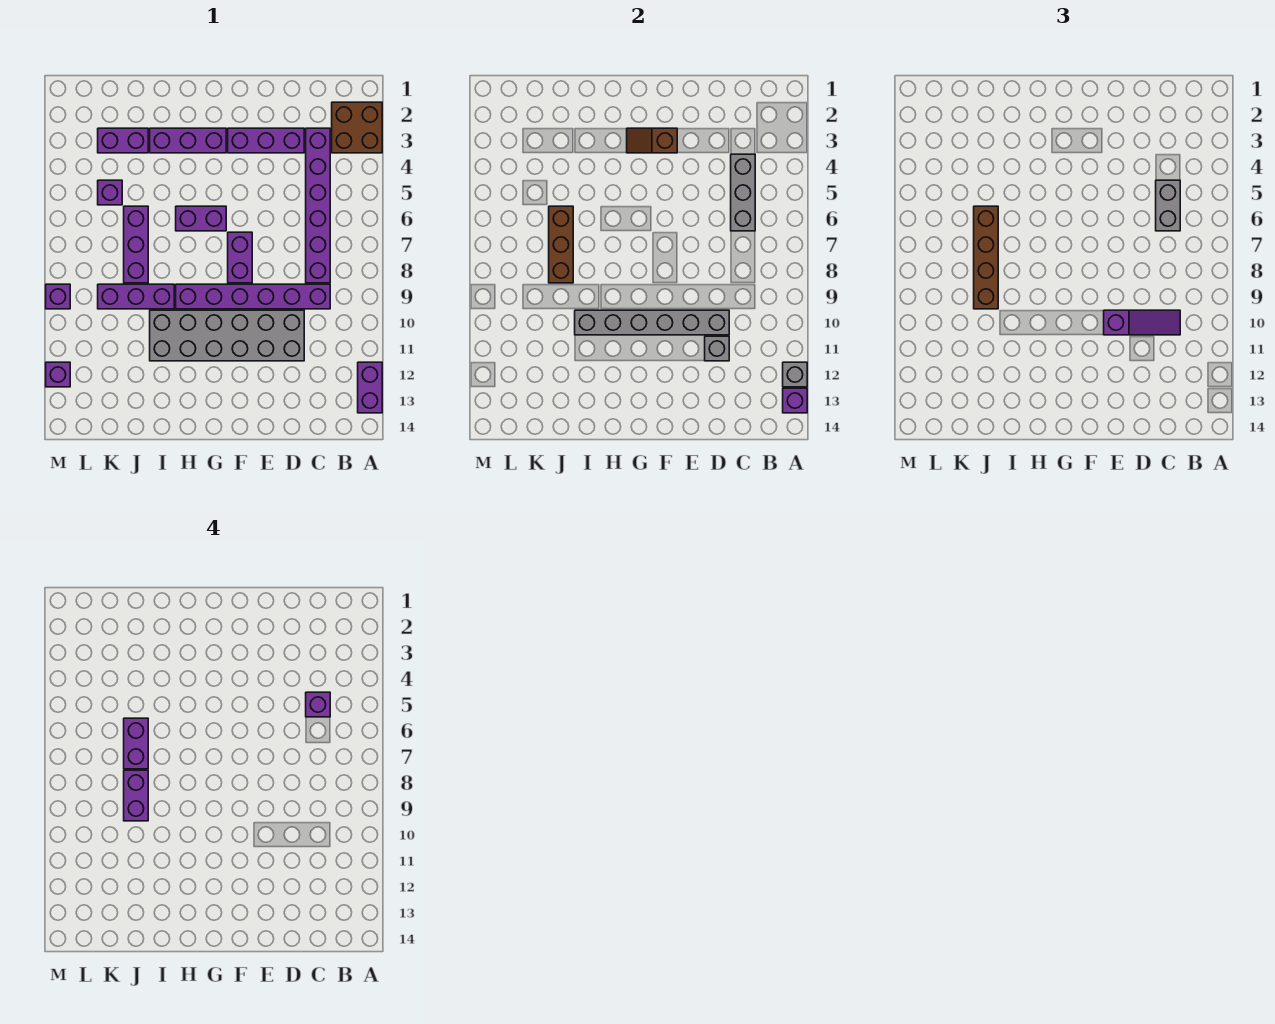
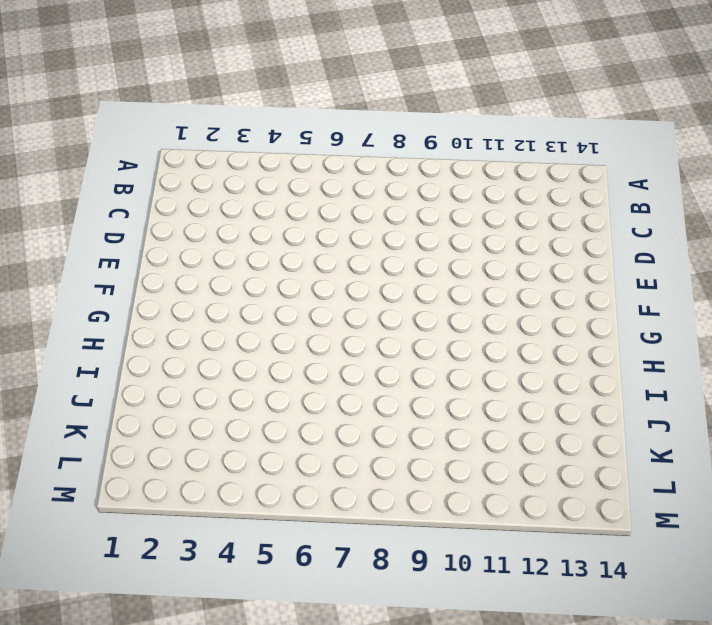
none -> brown 2x2 brick [332,102,382,153]
none -> purple 1x2 brick [358,362,382,413]
none -> purple 1x6 brick [306,128,330,283]

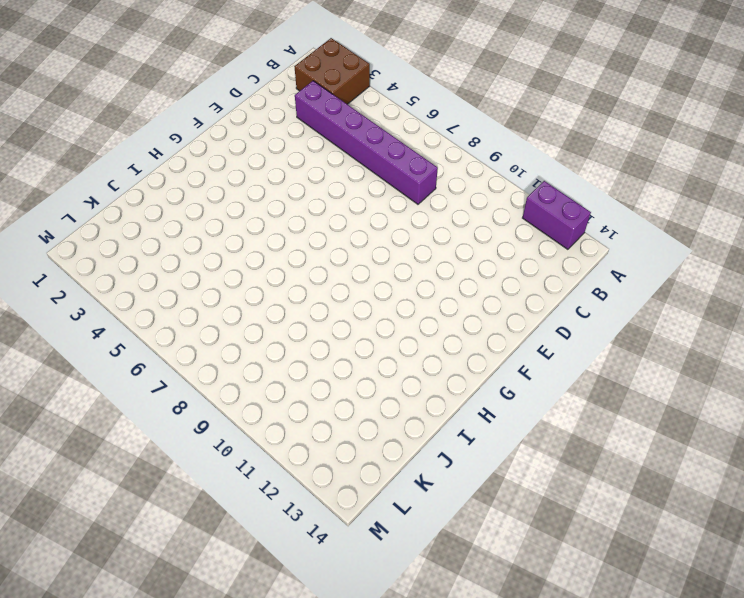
none -> purple 1x6 brick [176,284,330,309]
none -> purple 1x3 brick [228,128,304,153]
none -> grey 2x6 brick [150,310,304,361]

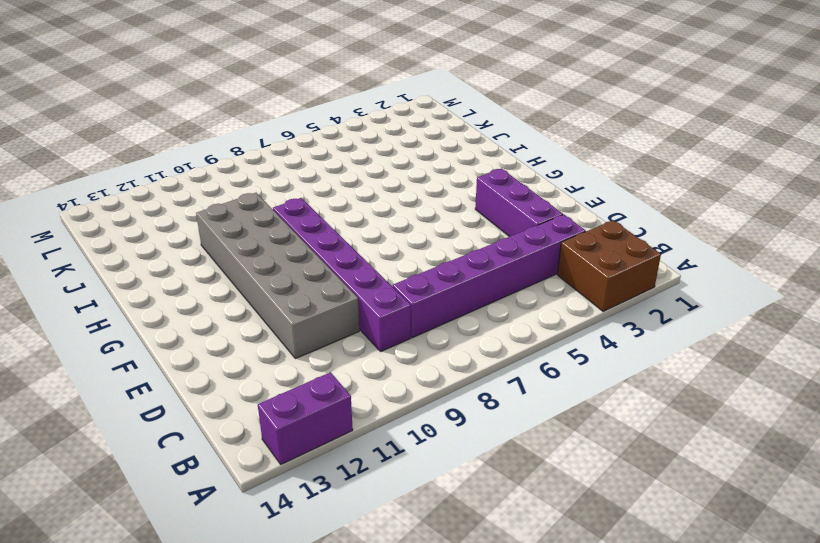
none -> purple 1x2 brick [228,232,252,283]
none -> purple 1x3 brick [150,128,226,153]
none -> purple 1x2 brick [176,206,226,231]

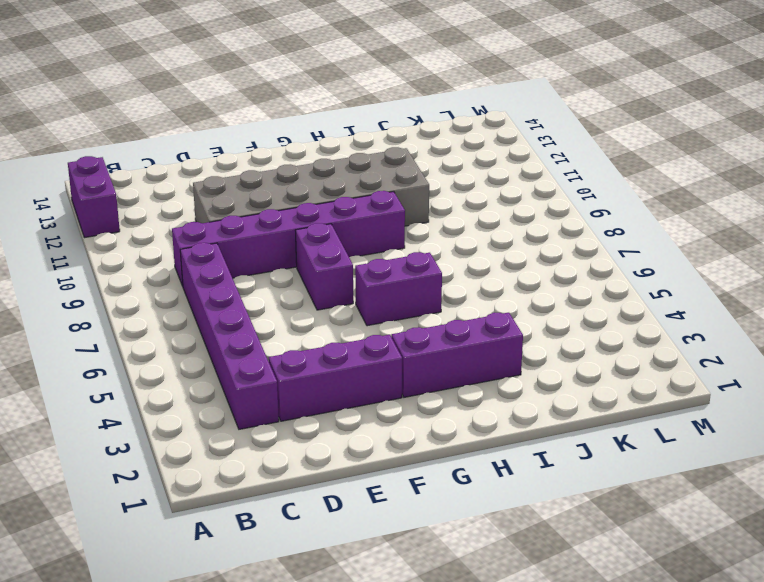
none -> brown 2x2 brick [332,102,382,153]
none -> purple 1x3 brick [98,284,174,309]
none -> purple 1x2 brick [98,128,148,153]

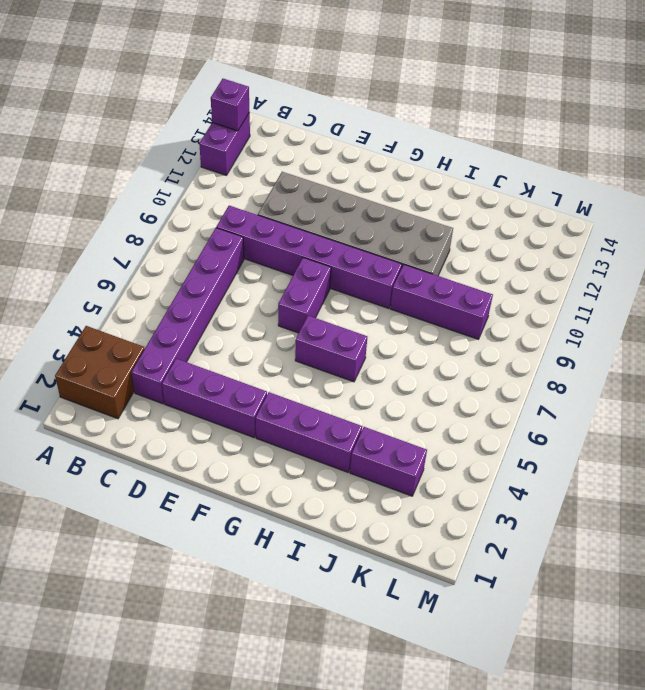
none -> purple 1x3 brick [124,206,148,283]
none -> purple 1x1 brick [98,180,122,205]
none -> purple 1x1 brick [46,284,70,309]

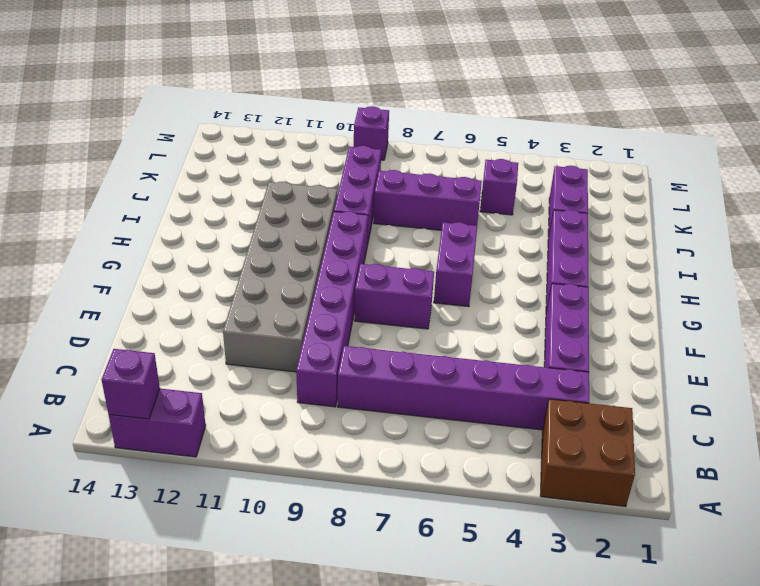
none -> purple 1x1 brick [46,362,70,387]
none -> grey 1x1 brick [783,362,807,387]
none -> grey 1x3 brick [731,154,755,231]

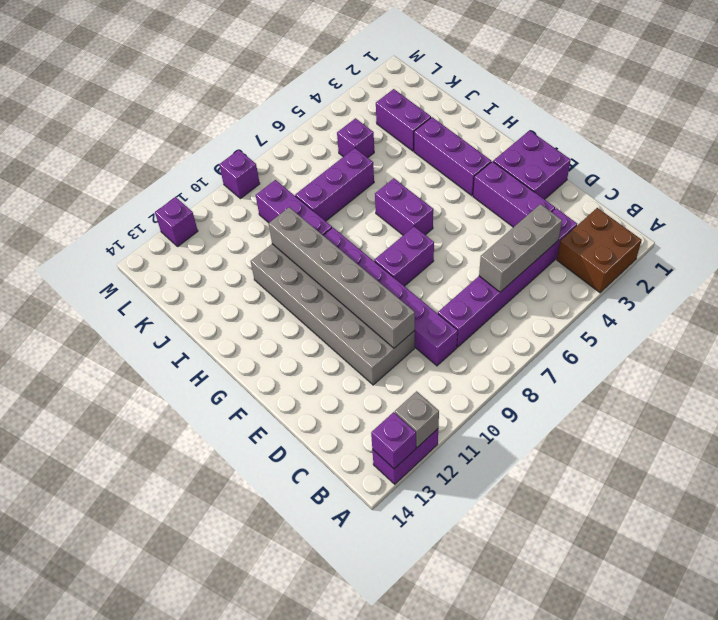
purple 2x2 brick [493,130,571,199] -> none
none -> grey 1x1 brick [705,336,729,361]
none -> brown 1x2 slope [627,128,677,153]
none -> brown 1x3 brick [549,206,573,283]

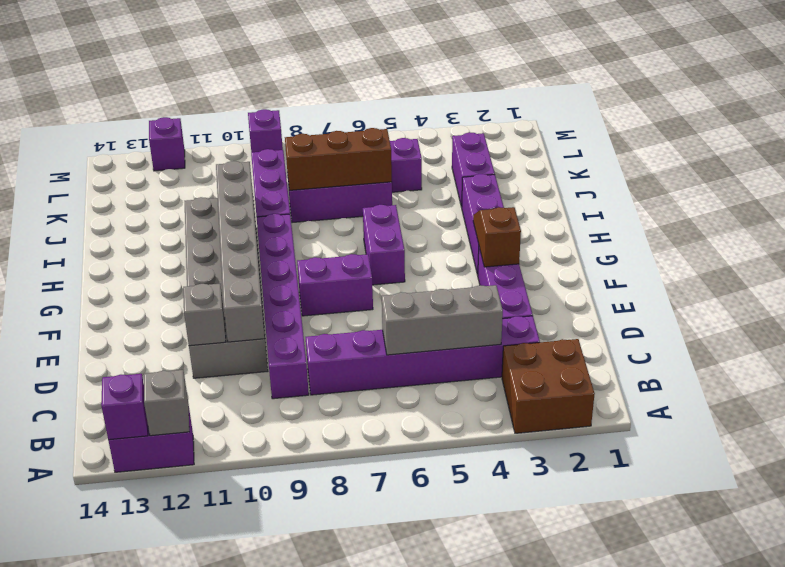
none -> grey 1x2 brick [1156,180,1180,231]
none -> purple 1x3 slope [1104,310,1180,335]
none -> brown 1x4 brick [974,206,998,309]

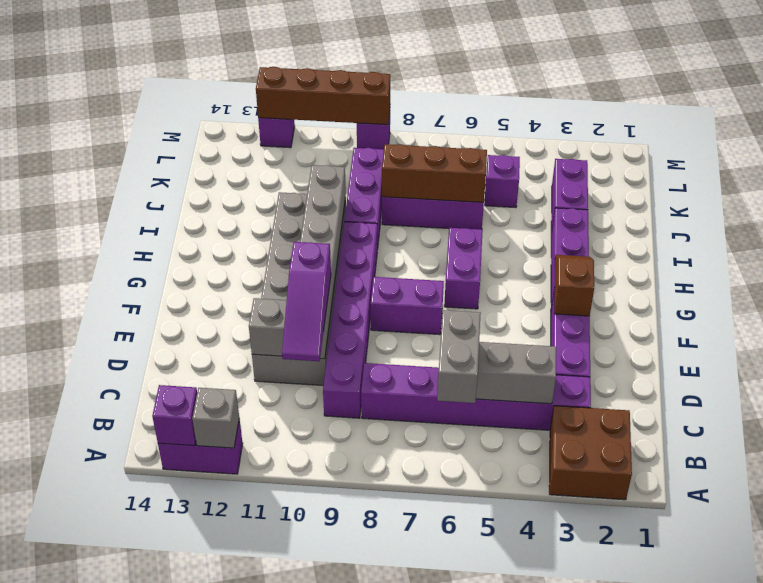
grey 1x2 brick [437,310,481,403] -> grey 1x2 brick turned to [1156,180,1180,231]
brown 1x4 brick [256,67,390,125] -> brown 1x4 brick moved to [974,206,998,309]
none -> purple 1x1 brick [306,692,330,717]
none -> purple 1x2 brick [124,718,148,769]
none -> purple 1x2 brick [124,770,148,821]

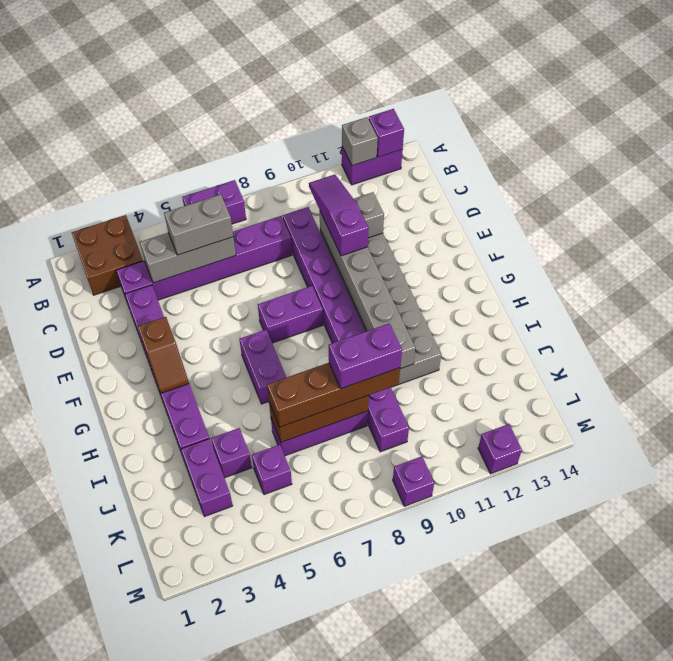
purple 1x2 brick [182,180,246,224] -> purple 1x2 brick moved to [124,718,148,769]
purple 1x1 brick [211,428,252,478] -> purple 1x1 brick moved to [306,692,330,717]

